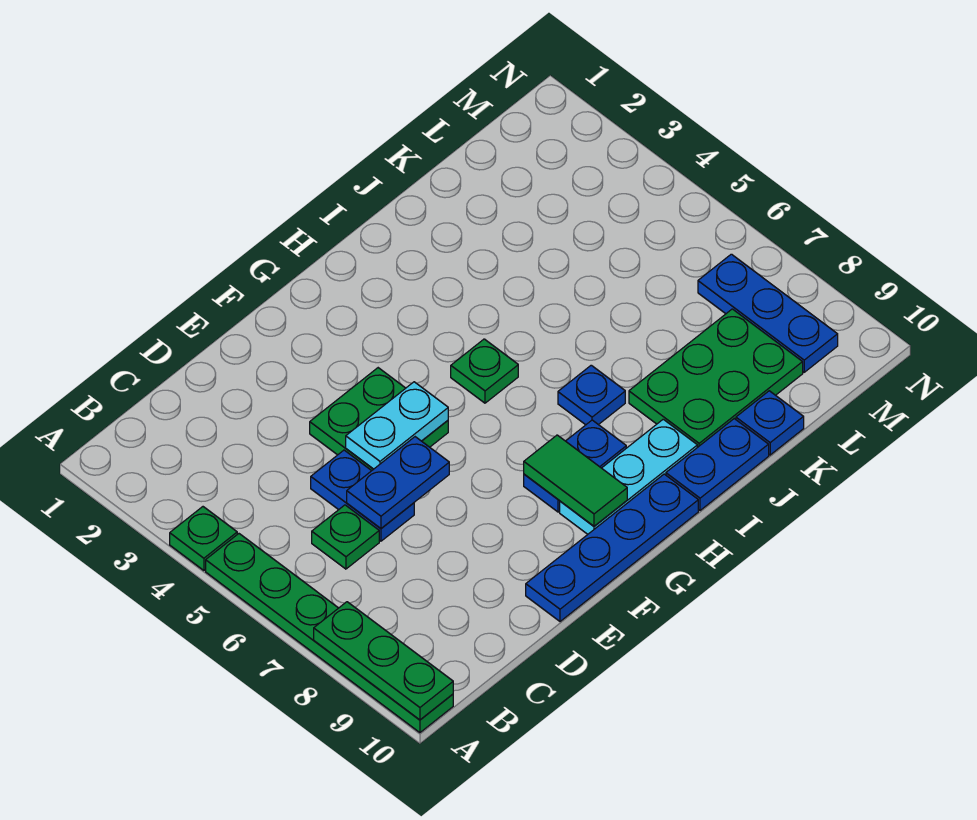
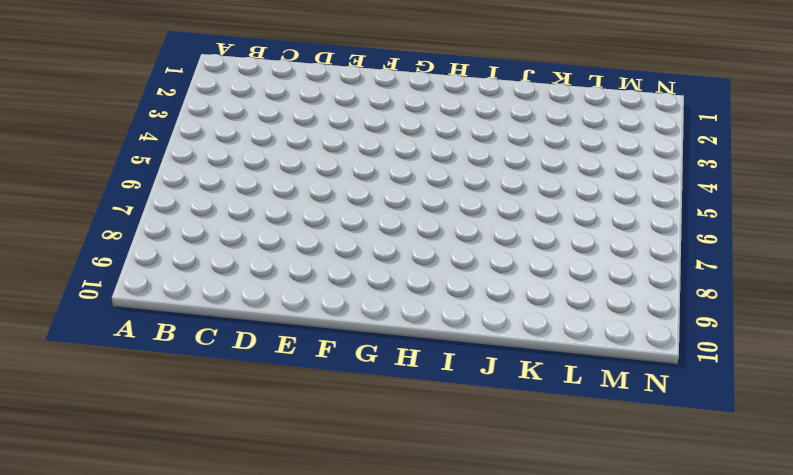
none -> green 1x1 plate [170,507,237,570]
none -> green 1x6 plate [206,534,453,733]
none -> green 1x1 plate [312,505,379,569]

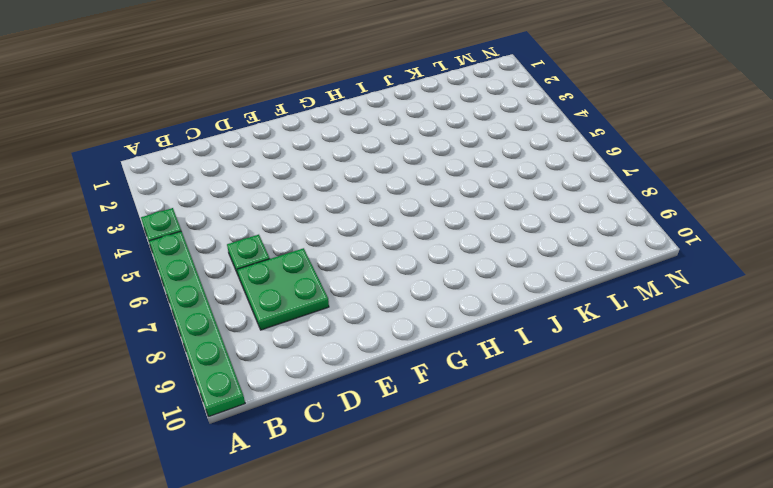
green 2x2 plate [237,248,329,330] -> green 2x2 plate moved to [310,368,448,471]
none -> blue 1x2 plate [311,450,414,541]
none -> blue 1x4 plate [526,474,698,621]
none -> blue 1x2 plate [524,420,626,512]

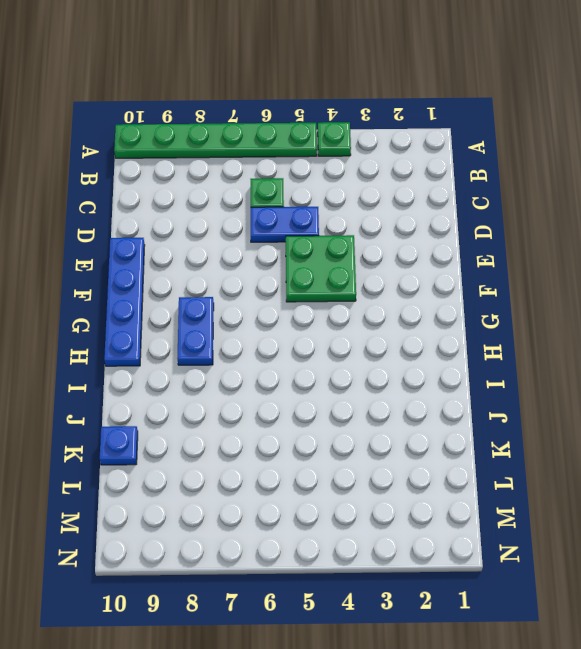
none -> cyan 1x3 plate [560,419,697,534]
none -> green 1x1 plate [451,339,518,403]
none -> blue 1x1 plate [558,365,625,425]

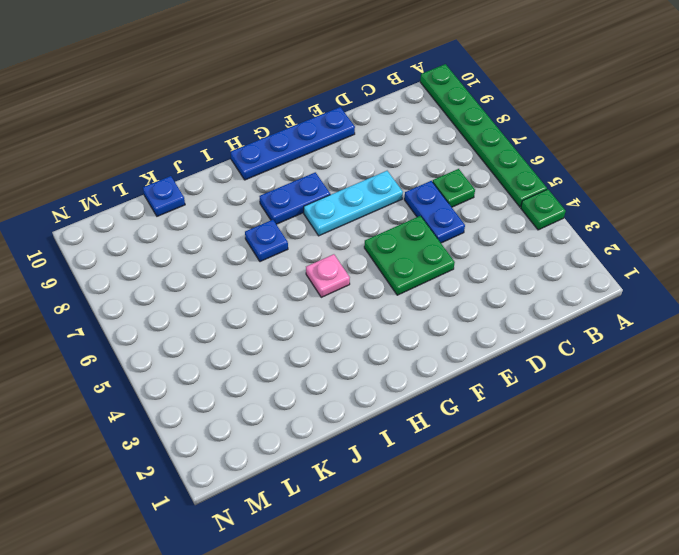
cyan 1x3 plate [304,171,403,236] -> cyan 1x3 plate moved to [560,419,697,534]
pink 1x1 plate [306,254,350,297] -> green 1x1 plate [451,339,518,403]
none -> blue 1x2 plate [666,419,769,510]
none -> green 2x3 plate [629,309,803,447]
none -> blue 1x3 plate [698,254,838,372]

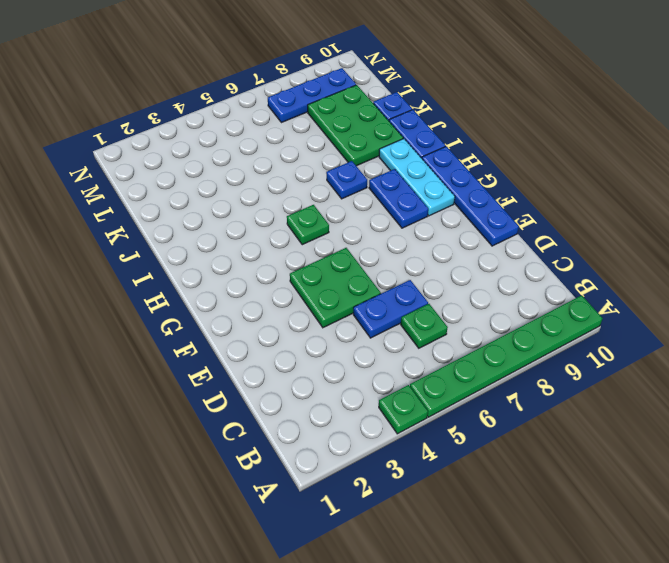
none -> green 1x3 plate [314,602,453,720]
none -> blue 1x2 plate [347,437,449,528]
none -> cyan 1x2 plate [346,382,448,469]

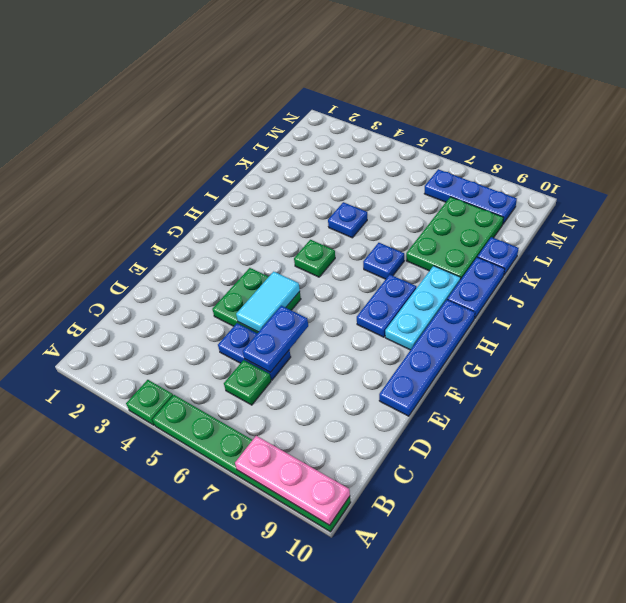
pink 1x3 plate [235,436,350,525] -> green 1x3 plate [314,602,453,720]
cyan 1x2 tile [236,272,300,332] -> cyan 1x2 plate [346,382,448,469]
blue 1x1 plate [328,202,367,238] -> none
none -> green 1x2 tile [524,435,627,526]

